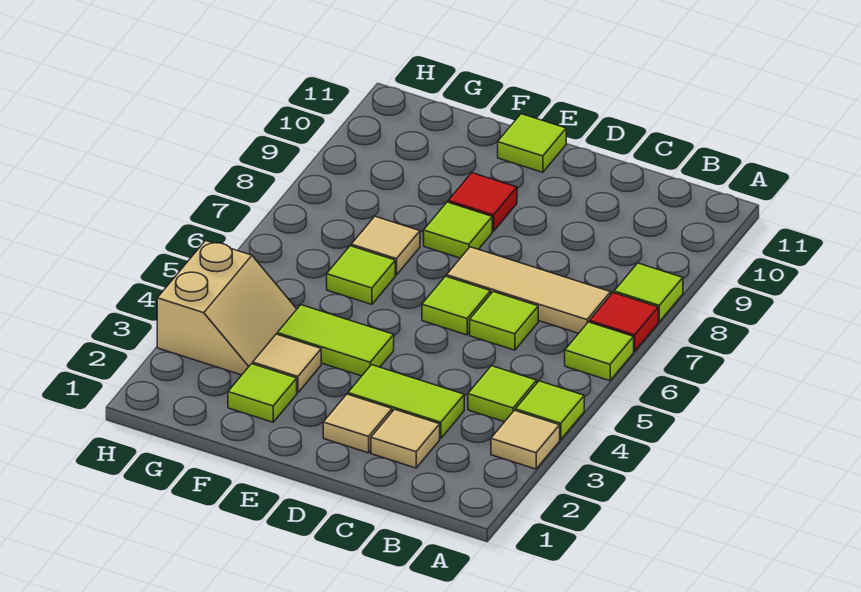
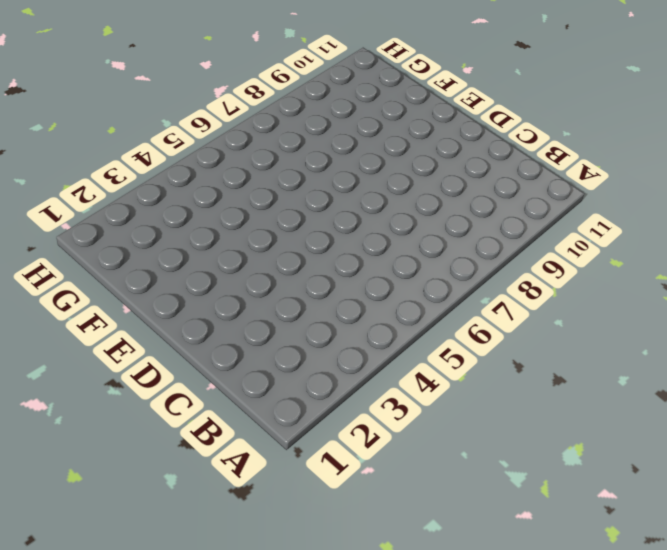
none -> tan 1x1 tile [491,411,560,469]
none -> lime 1x1 tile [516,381,584,440]
none -> lime 1x1 tile [565,322,634,381]

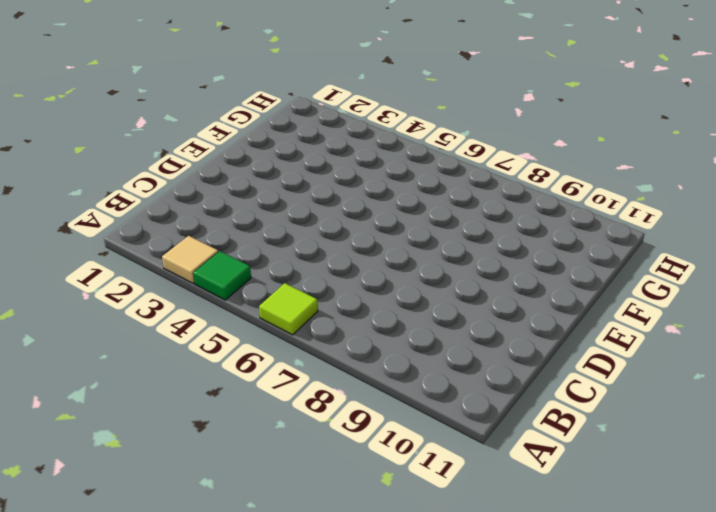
green 1x1 tile [193,251,251,300] -> lime 1x1 tile [516,381,584,440]
none -> red 1x1 tile [589,293,658,351]
none -> lime 1x1 tile [614,263,683,322]
none -> lime 1x1 tile [468,366,537,422]

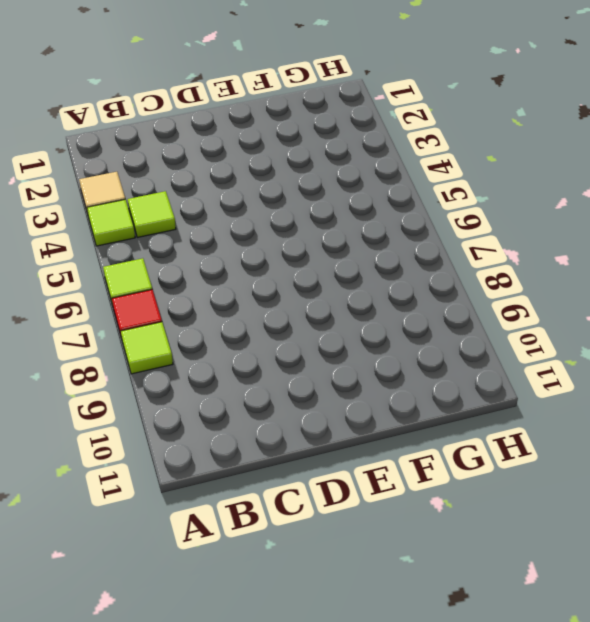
none -> tan 1x3 tile [447,247,611,333]
none -> tan 1x1 tile [371,409,440,468]
none -> lime 1x2 tile [348,365,464,439]

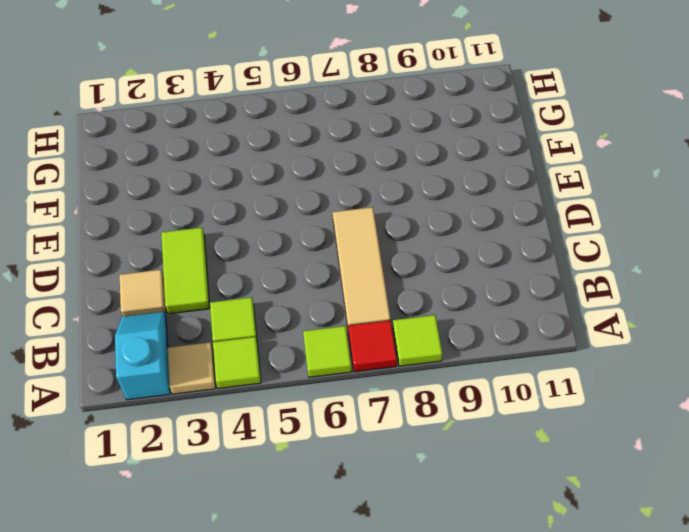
cyan 1x2 slope [115,312,170,400] -> none
none -> lime 1x1 tile [470,292,538,350]
none -> tan 1x1 tile [323,394,392,453]
none -> lime 1x1 tile [422,276,491,335]

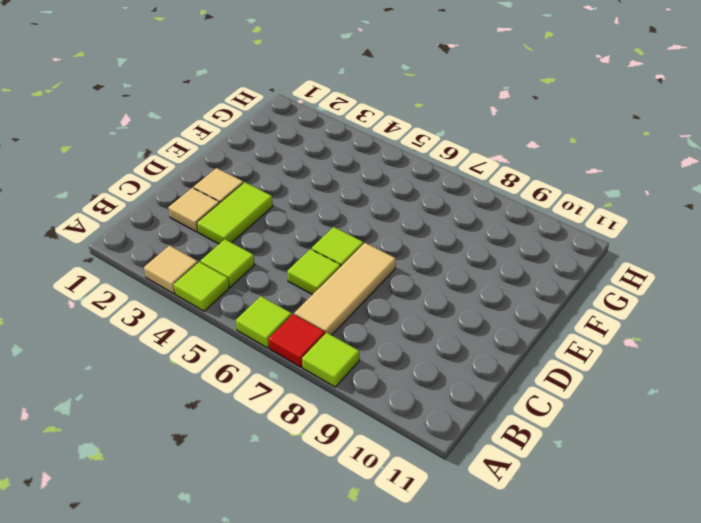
none -> lime 1x2 tile [277,305,394,376]
none -> lime 1x1 tile [424,202,492,258]
none -> red 1x1 tile [448,173,517,231]

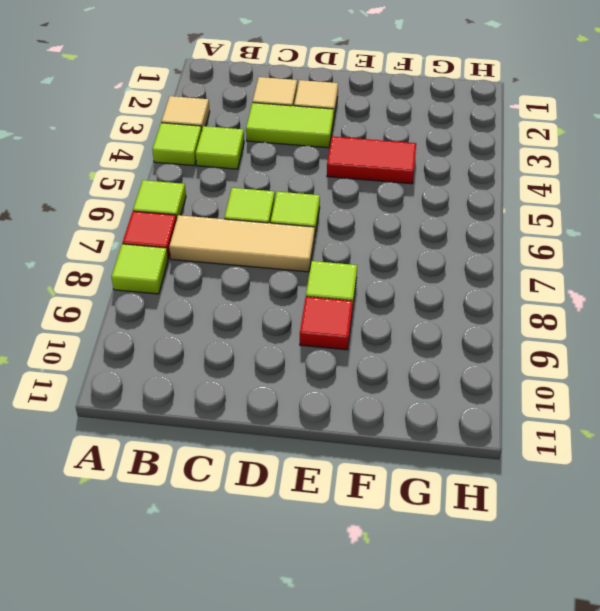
red 1x2 tile [327,137,416,184] -> lime 1x2 tile [277,305,394,376]
none -> lime 1x1 tile [498,114,566,172]
none -> lime 1x1 tile [228,364,297,422]
none -> tan 1x1 tile [253,334,321,393]

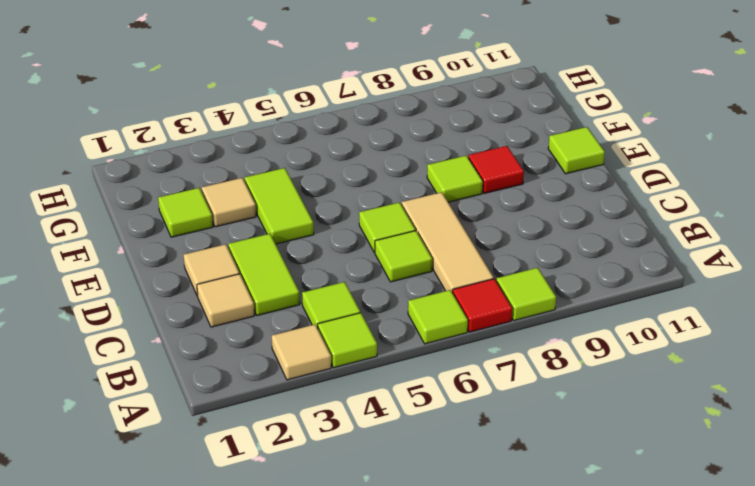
none -> lime 1x1 tile [327,246,395,304]
none -> tan 1x1 tile [351,216,420,275]
none -> tan 2x2 slope [157,241,297,375]

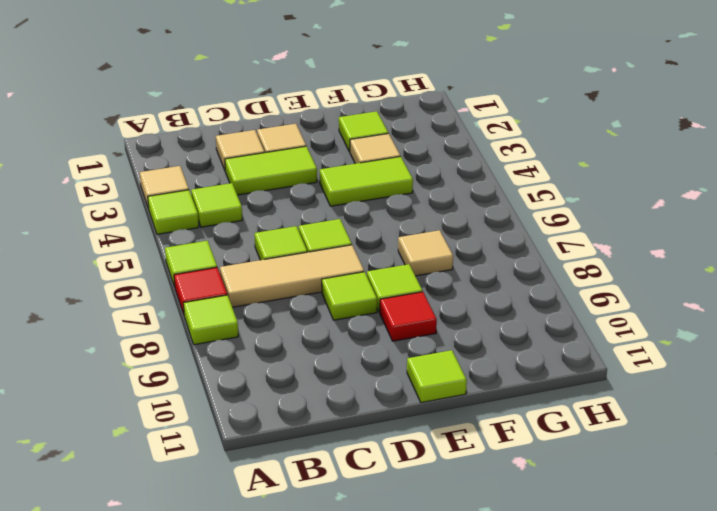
lime 1x1 tile [322,272,377,320] -> lime 1x1 tile moved to [327,246,395,304]
none -> tan 2x2 slope [157,241,297,375]

